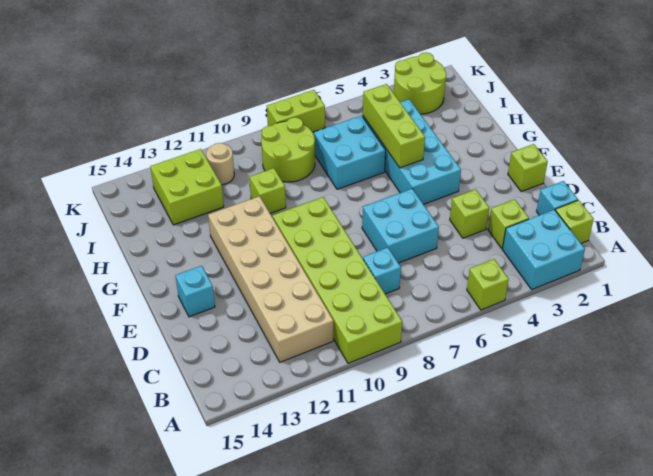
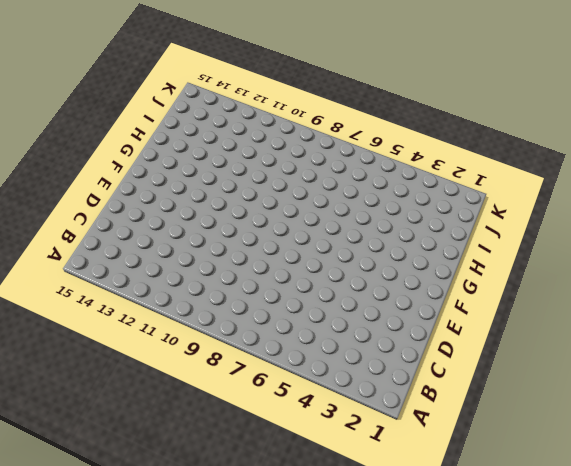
none -> cyan 2x2 brick [502,210,585,289]
none -> lime 1x1 brick [467,259,509,310]
none -> lime 2x6 brick [273,197,402,363]

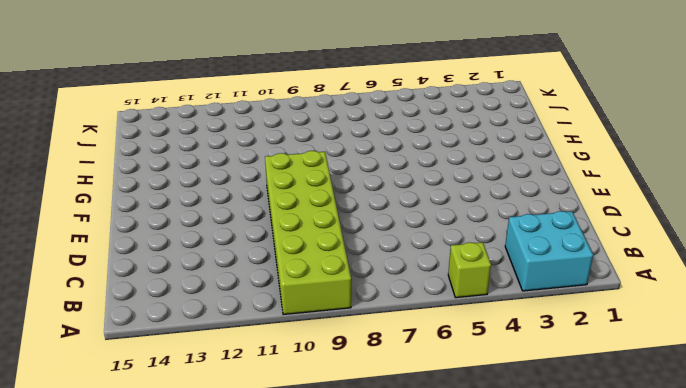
none -> lime 1x1 brick [555,200,594,243]
none -> tan 2x6 brick [208,196,333,362]
none -> cyan 1x1 brick [536,181,578,215]

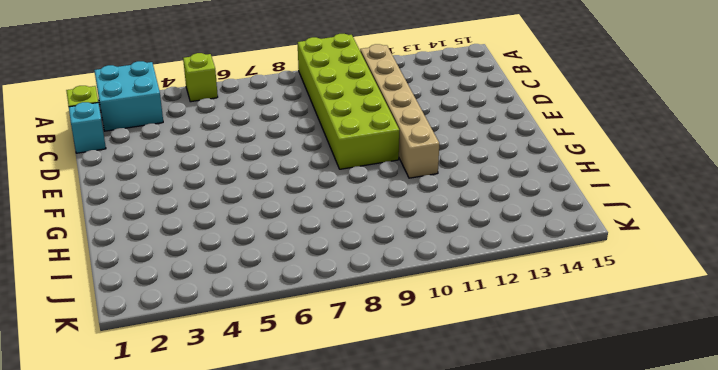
tan 1x6 brick [360,44,439,178] -> tan 2x6 brick [208,196,333,362]
none -> lime 1x1 brick [488,199,529,248]
none -> cyan 1x1 brick [363,247,401,294]
none -> lime 1x1 brick [450,189,489,238]

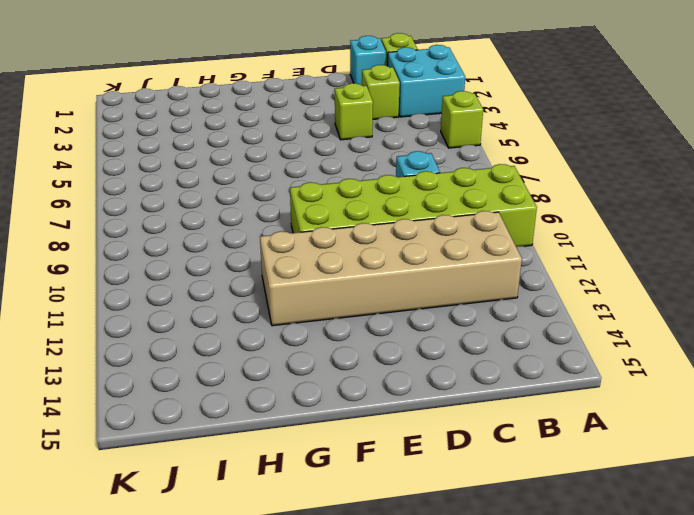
none -> cyan 2x2 brick [362,189,439,263]
none -> lime 1x1 brick [508,144,548,192]
none -> cyan 1x1 brick [175,266,215,317]

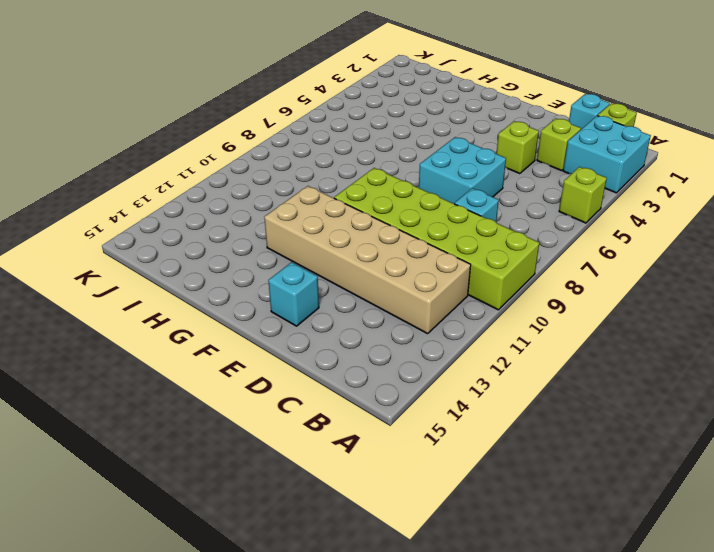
none -> lime 1x1 brick [508,144,548,192]
none -> cyan 2x4 brick [362,99,461,204]
none -> cyan 2x2 brick [314,116,386,189]

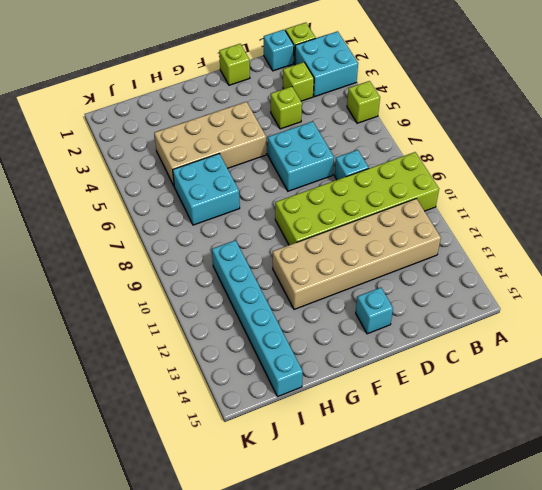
tan 2x4 brick [154,102,266,186] -> cyan 2x4 brick [362,99,461,204]
cyan 1x6 brick [212,240,303,397] -> lime 2x2 brick [150,149,224,225]
none -> lime 1x1 brick [250,168,286,213]
none -> lime 2x2 round brick [261,117,315,182]
none -> lime 2x2 round brick [394,52,447,114]

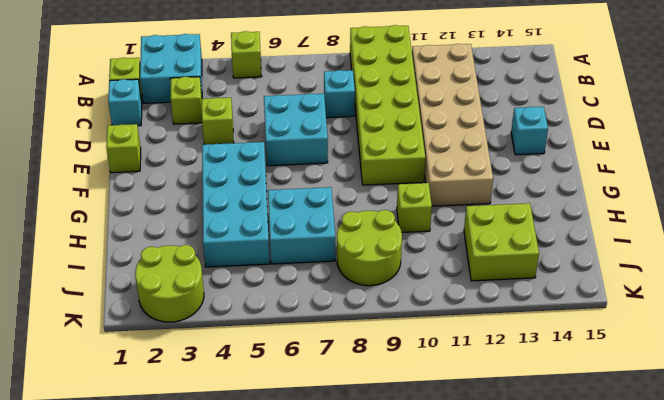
none -> tan 1x1 round brick [206,143,234,185]
none -> lime 1x2 brick [267,90,325,132]
none -> lime 1x3 brick [363,84,425,168]

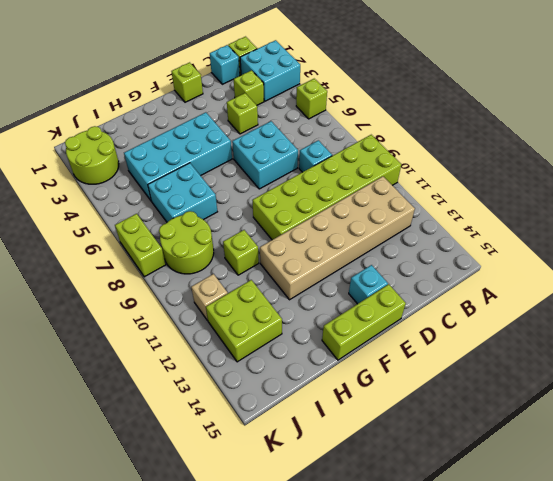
lime 1x3 brick [322,284,406,360] -> lime 1x3 brick moved to [363,84,425,168]
tan 1x1 brick [191,274,228,321] -> tan 1x1 round brick [206,143,234,185]

